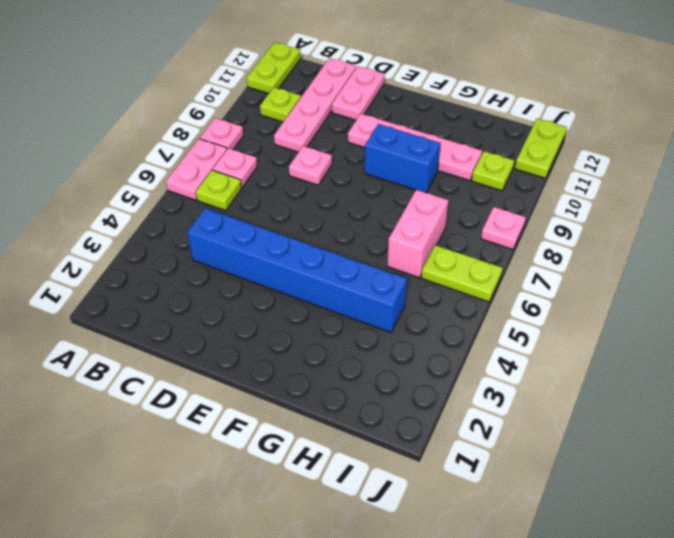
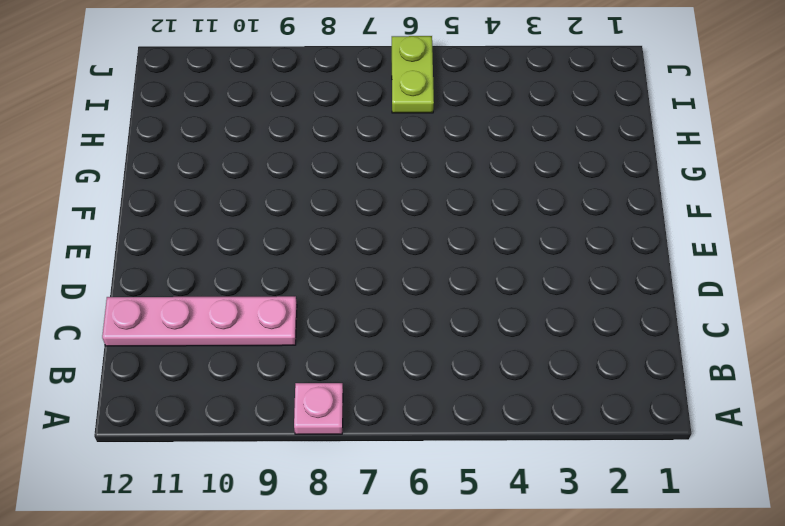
none -> pink 1x2 plate [166,139,227,200]
none -> lime 1x2 plate [247,42,301,93]
none -> lime 1x1 plate [196,170,242,211]

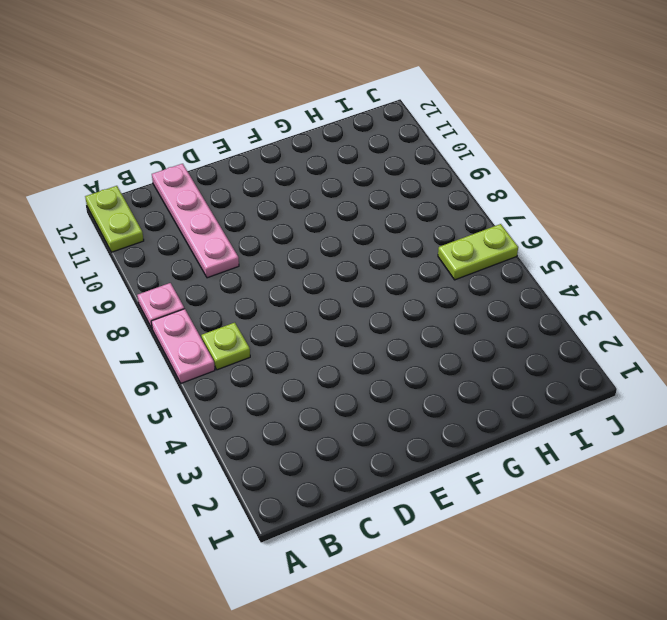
none -> pink 1x1 plate [213,148,257,187]
none -> lime 1x1 plate [260,87,301,122]
none -> blue 1x6 brick [187,208,407,333]

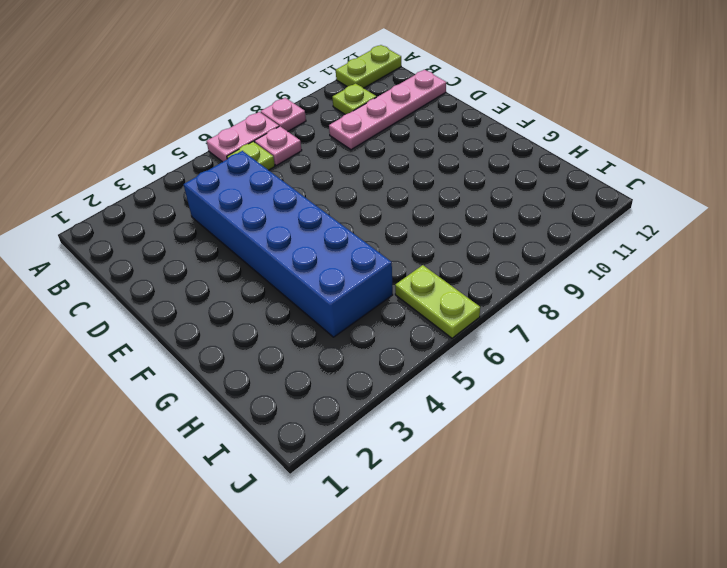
blue 2x6 brick [184,151,393,337] -> blue 1x6 brick [187,208,407,333]
none -> pink 1x1 plate [289,146,332,185]
none -> pink 1x2 plate [332,66,385,120]
none -> pink 1x4 plate [348,114,482,181]

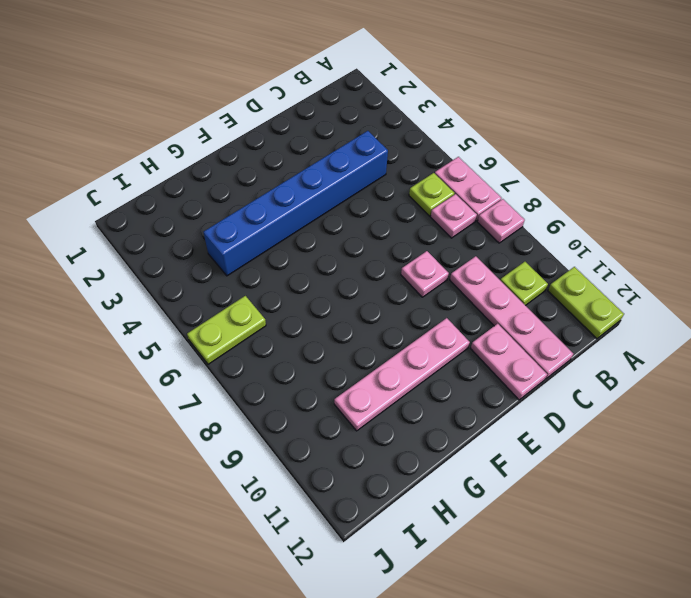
none -> blue 1x2 brick [365,124,440,193]
none -> pink 1x2 brick [387,190,448,278]
none -> lime 1x1 plate [472,151,514,191]

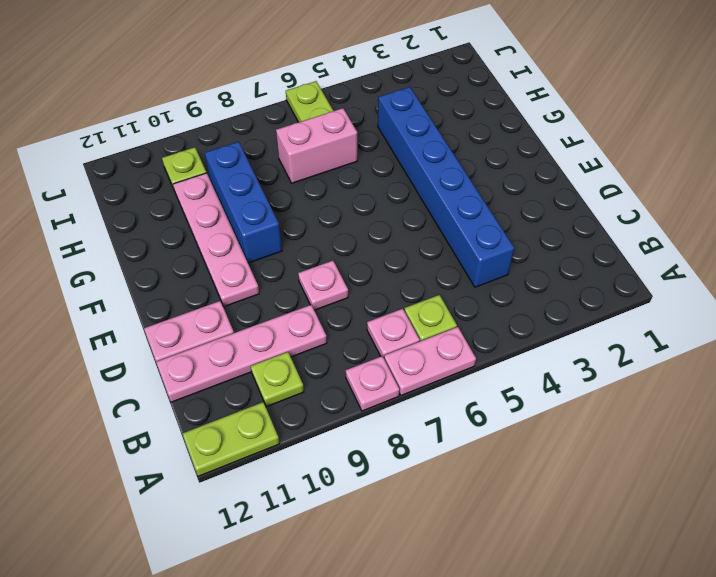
blue 1x3 brick [205,142,282,263] -> blue 1x2 brick [365,124,440,193]
none -> pink 1x1 plate [481,207,526,249]
none -> lime 1x2 plate [515,119,567,178]

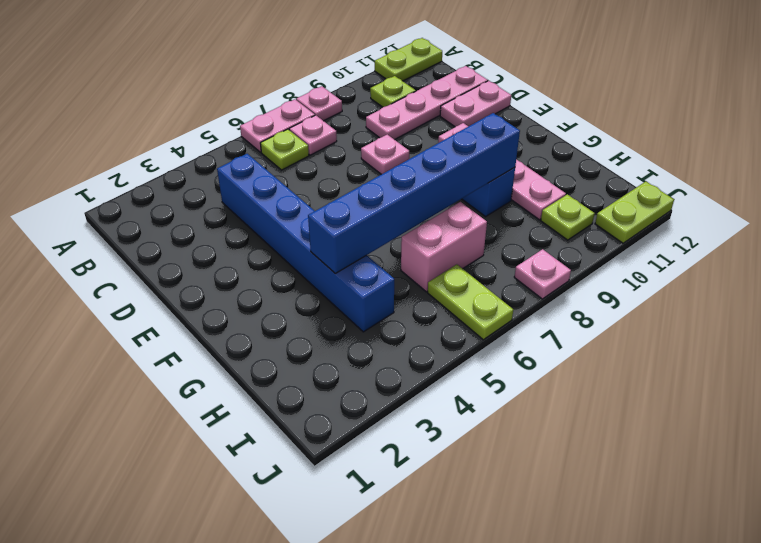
blue 1x6 brick [308,113,520,273] -> none

